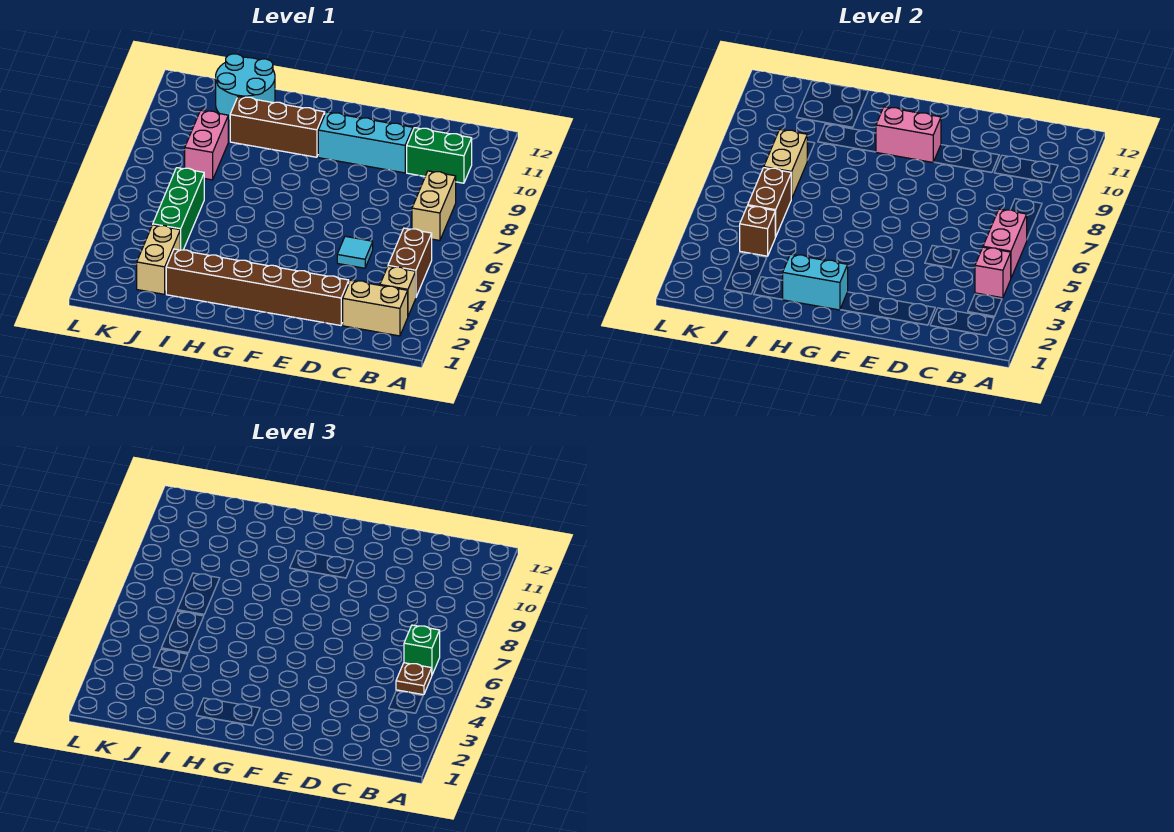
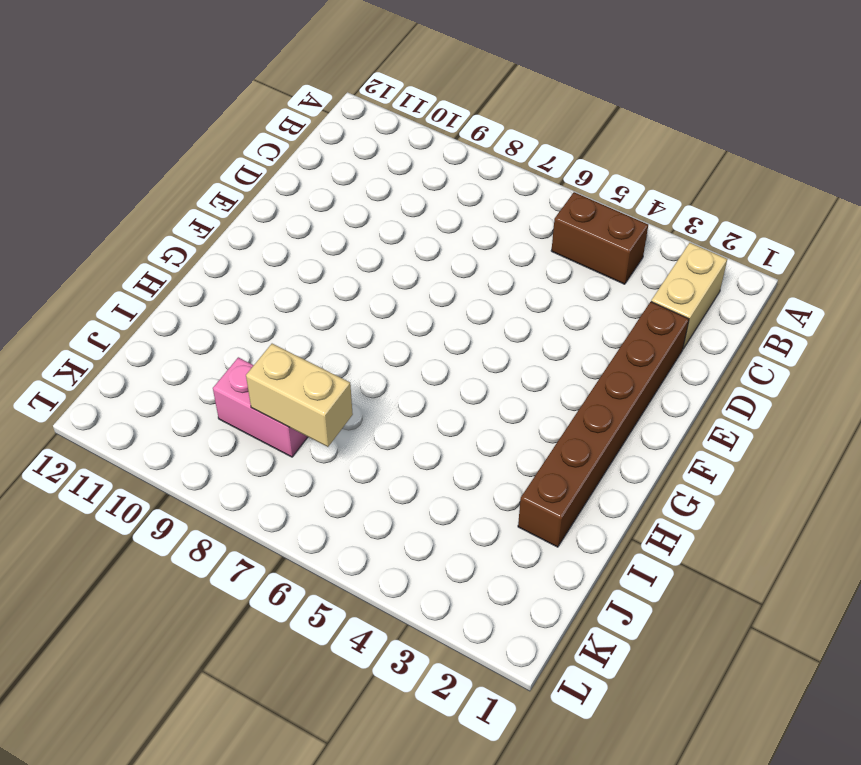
none -> tan 1x1 brick [380,266,416,316]
none -> tan 1x2 brick [412,171,456,241]
none -> green 1x2 brick [407,128,472,183]

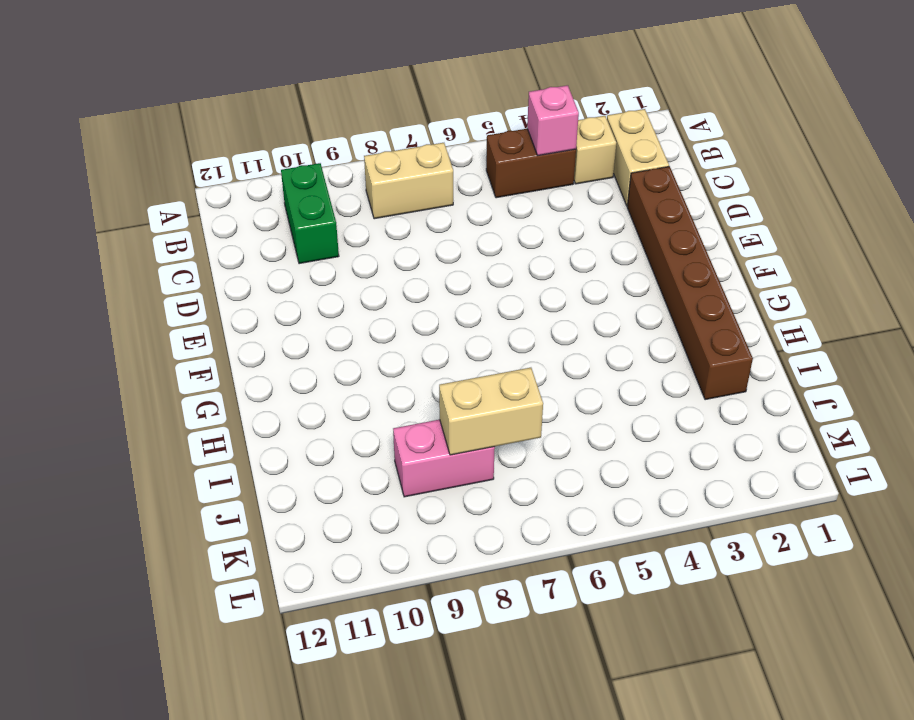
none -> cyan 1x1 tile [337,236,373,268]
none -> cyan 1x3 brick [318,112,413,173]
none -> brown 1x3 brick [230,96,325,157]

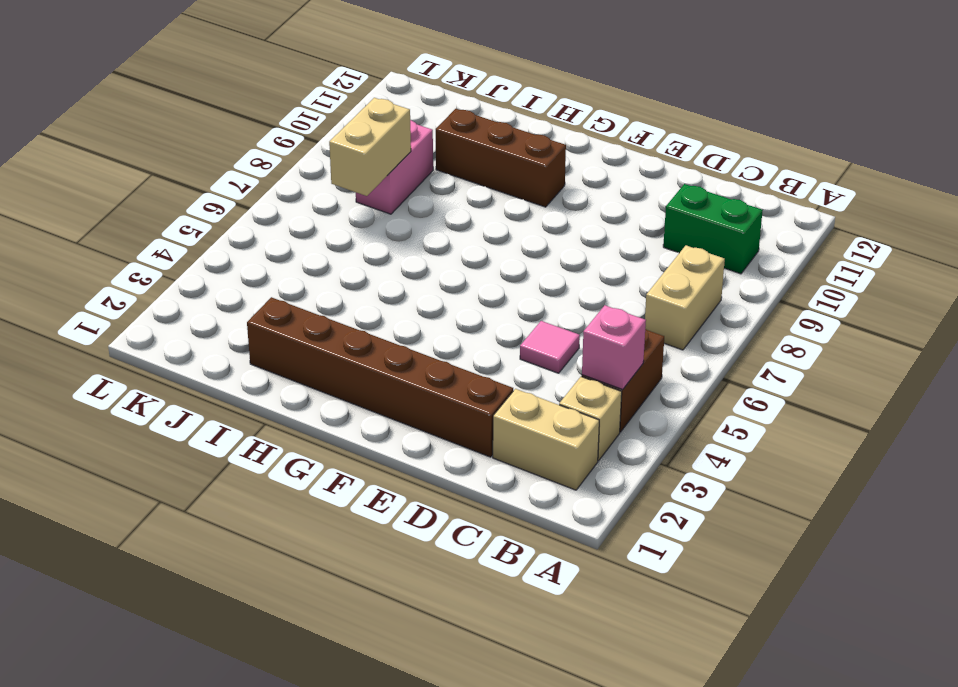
pink 1x1 tile [520,321,580,373] -> cyan 1x1 tile [337,236,373,268]
none -> cyan 1x3 brick [318,112,413,173]
none -> cyan 2x2 round brick [216,54,275,121]
none -> tan 1x2 brick [137,225,180,294]

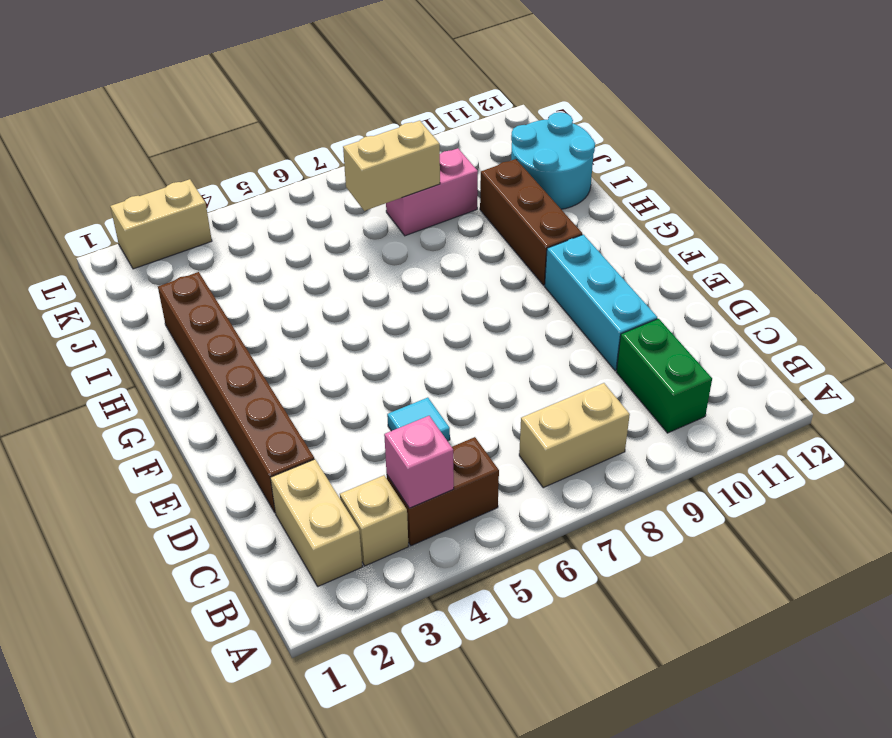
tan 1x2 brick [110,179,212,269] -> tan 1x2 brick moved to [137,225,180,294]
none -> green 1x3 brick [153,168,204,250]
none -> pink 1x2 brick [983,209,1027,278]
none -> pink 1x2 brick [876,107,941,162]

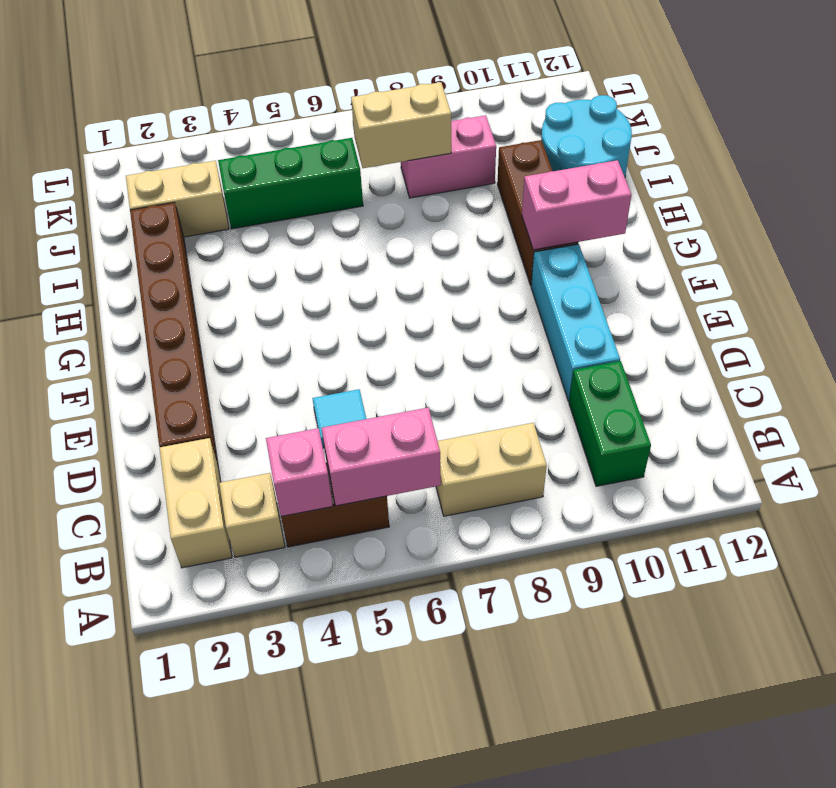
pink 1x2 brick [522,160,631,250] -> pink 1x2 brick turned to [876,107,941,162]
none -> cyan 1x2 brick [782,254,848,310]
none -> brown 1x1 brick [740,206,775,256]
none -> brown 1x2 brick [748,168,791,237]

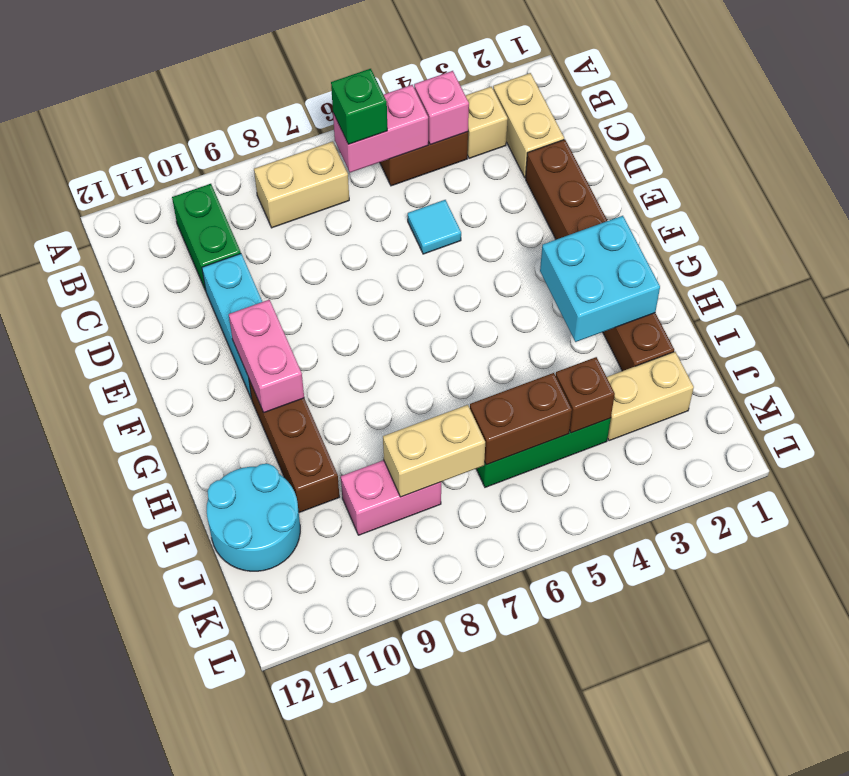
cyan 2x2 brick [540,216,660,342] -> cyan 1x2 brick [782,254,848,310]
none -> brown 1x1 plate [396,663,432,695]

